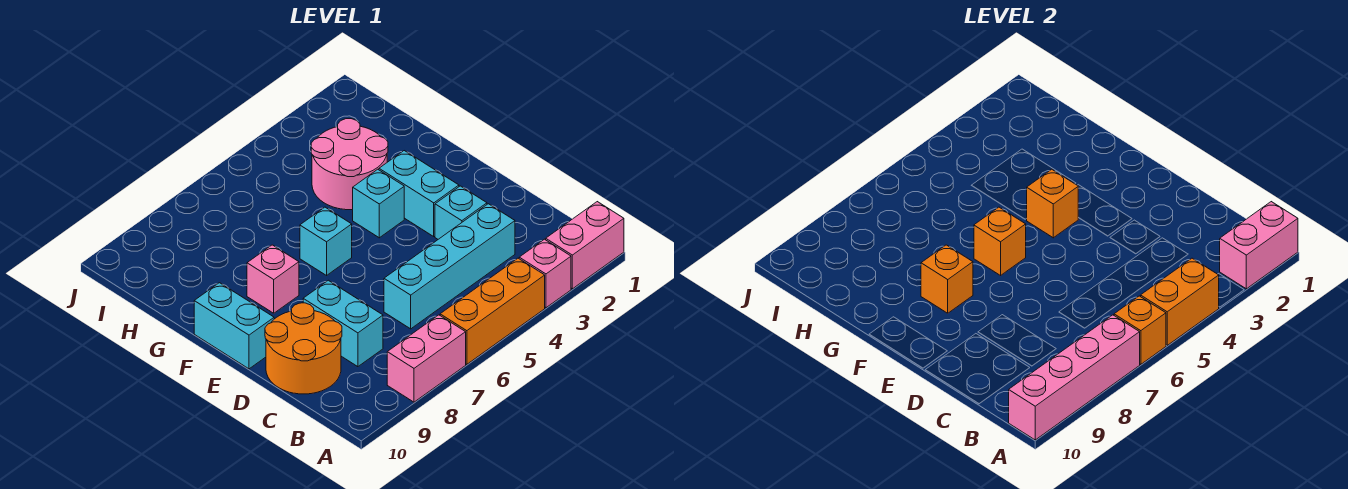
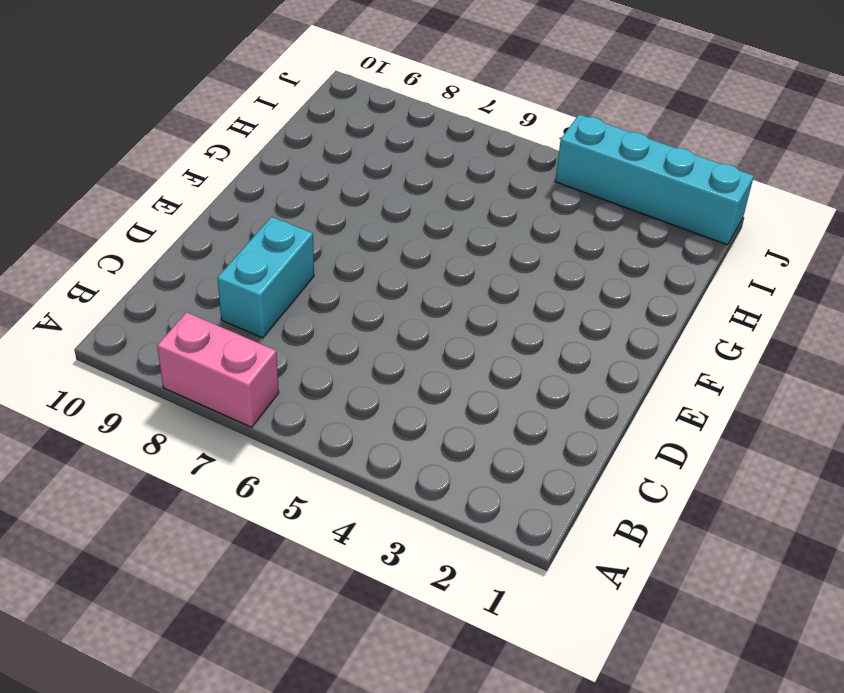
cyan 1x4 brick [555,114,754,245] -> cyan 1x4 brick moved to [384,204,515,329]
none -> pink 1x2 brick [546,202,624,289]
none -> pink 1x1 brick [519,239,571,308]
none -> orange 1x3 brick [440,258,545,364]

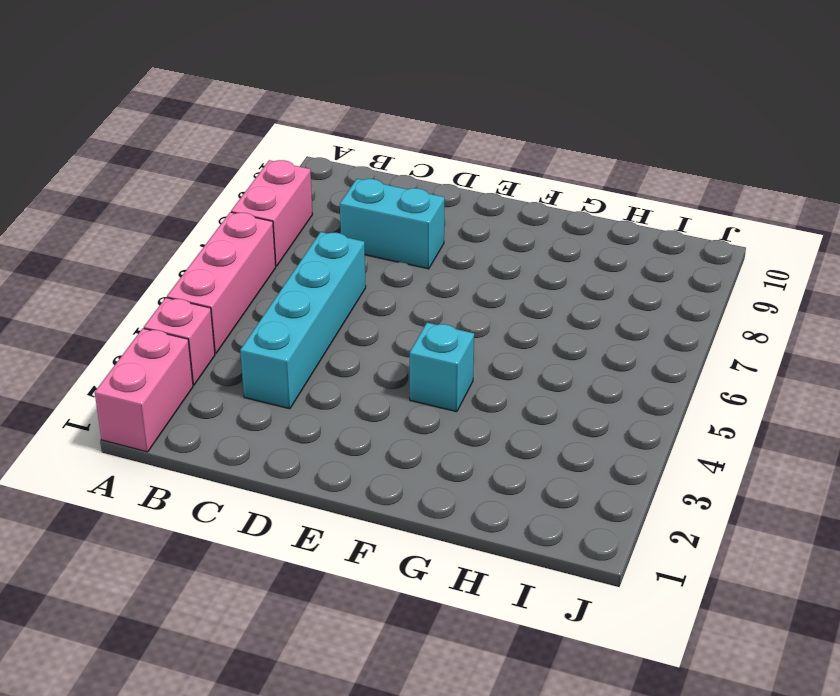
pink 1x3 brick [167,212,276,354] -> orange 1x3 brick [440,258,545,364]
none -> orange 2x2 round brick [265,303,342,394]
none -> cyan 1x1 brick [435,186,487,239]
none -> cyan 1x2 brick [379,151,459,236]

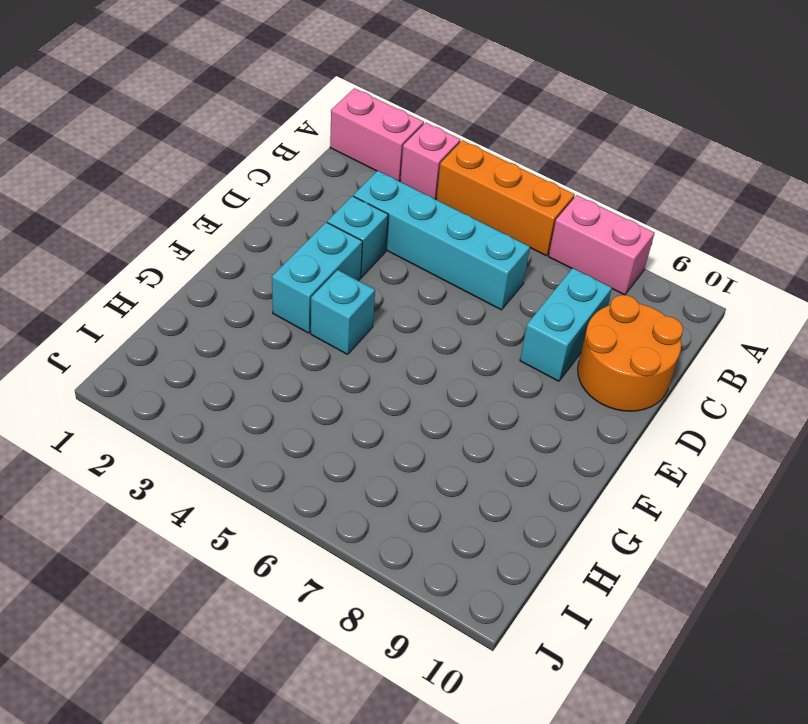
none -> cyan 1x2 brick [194,283,274,369]
none -> cyan 1x1 brick [300,207,352,275]
none -> pink 1x1 brick [247,245,299,313]

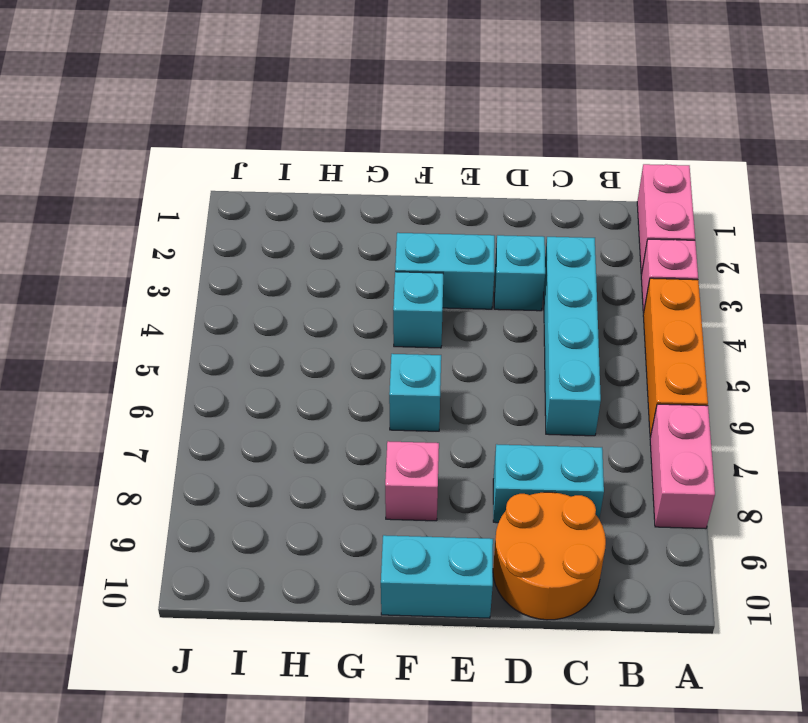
none -> pink 2x2 round brick [311,119,388,210]
none -> pink 1x2 brick [1220,202,1298,289]
none -> orange 1x2 brick [1141,258,1219,345]

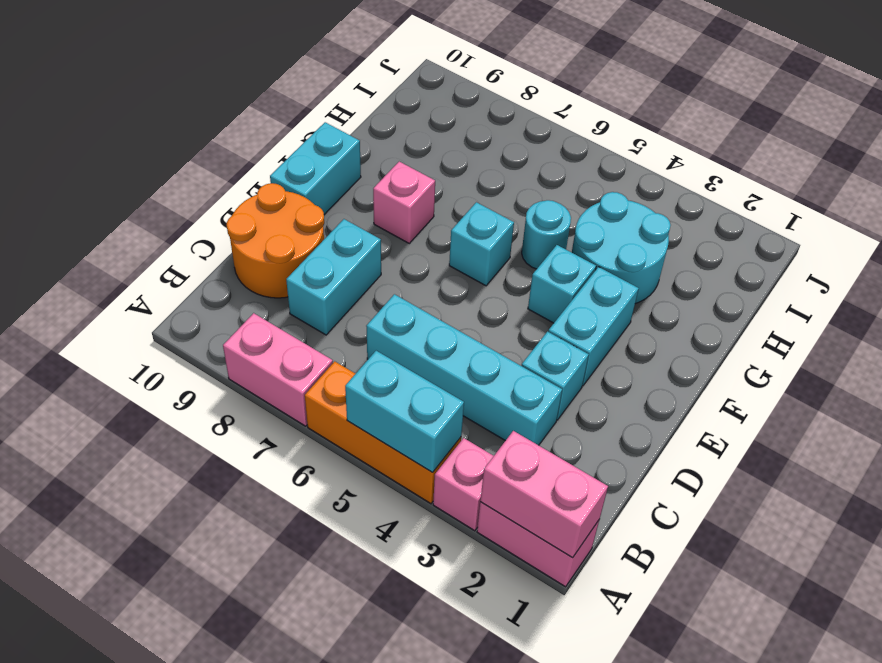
cyan 1x2 brick [345,351,464,472] -> orange 1x2 brick [1141,258,1219,345]
cyan 2x2 round brick [572,192,671,304] -> pink 2x2 round brick [311,119,388,210]
cyan 1x1 round brick [522,200,571,269] -> none
none -> orange 1x1 brick [1114,296,1166,364]
none -> pink 1x4 brick [1009,315,1140,440]
none -> orange 1x1 brick [1026,169,1078,238]

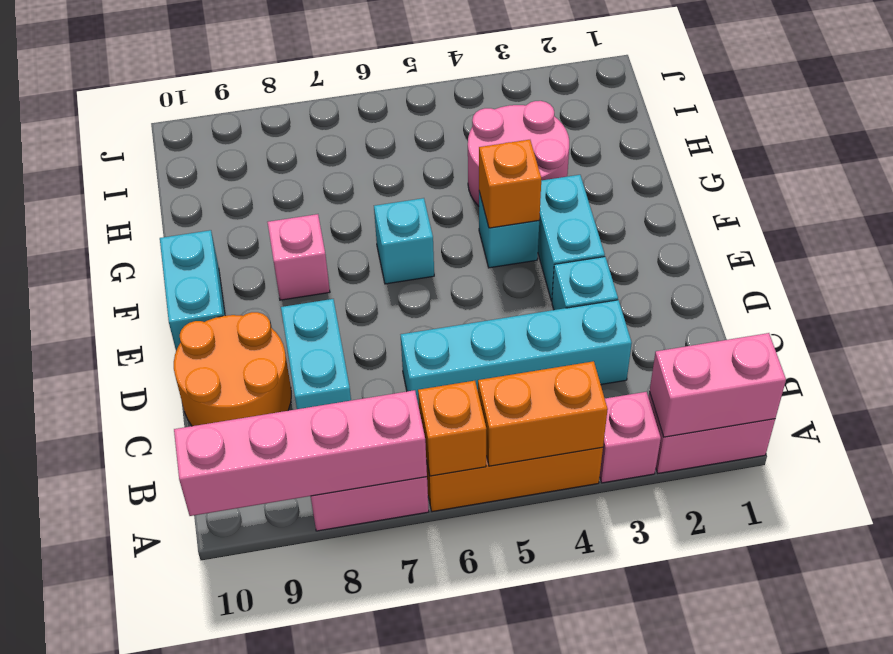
none -> orange 1x1 brick [974,207,1026,275]
none -> orange 1x1 brick [921,245,973,313]

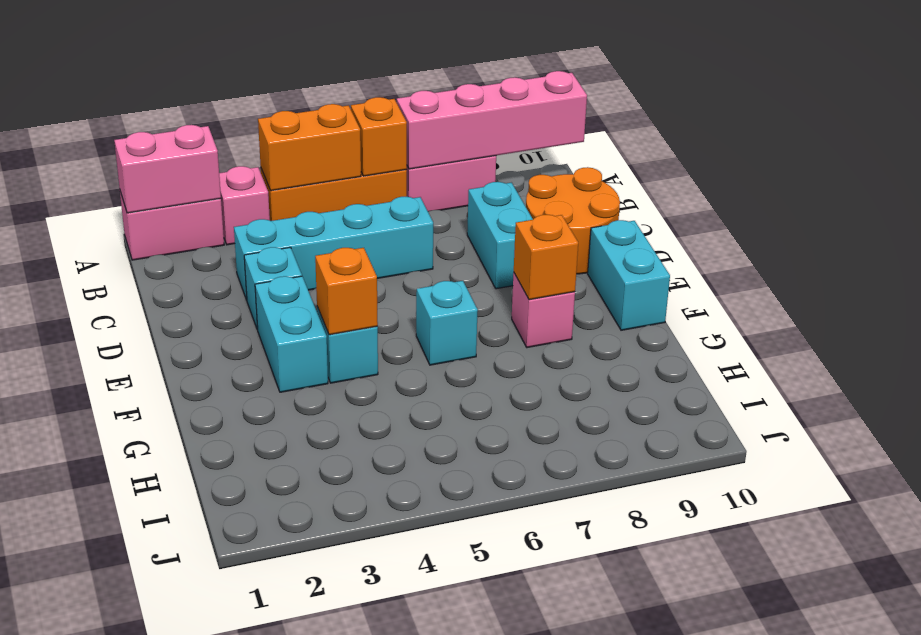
none -> pink 2x2 round brick [311,119,388,210]
none -> orange 1x1 brick [974,207,1026,275]

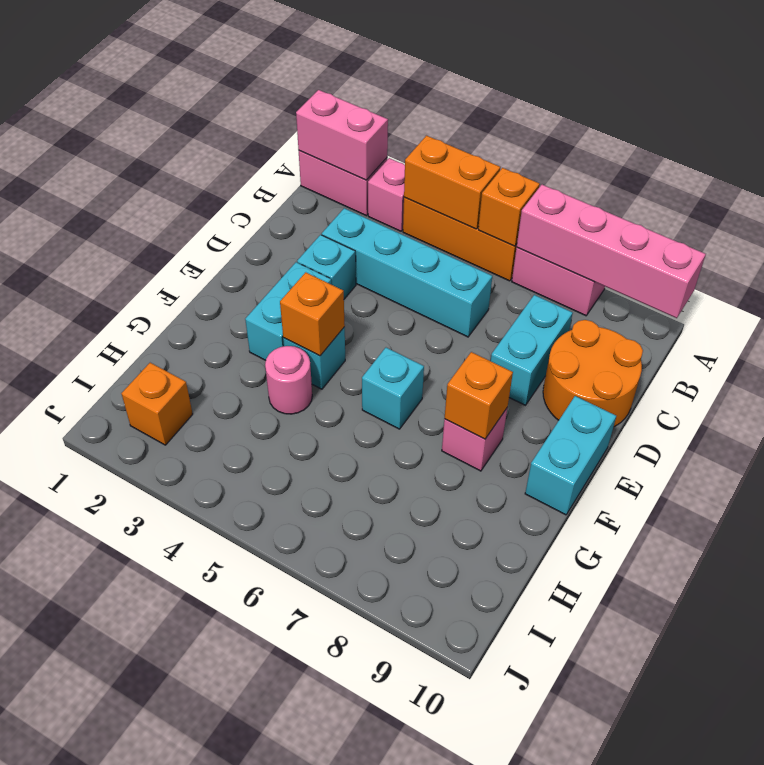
pink 1x1 round brick [265,346,312,414] -> pink 2x2 round brick [311,119,388,210]
orange 1x1 brick [121,363,193,445] -> orange 1x1 brick moved to [974,207,1026,275]

